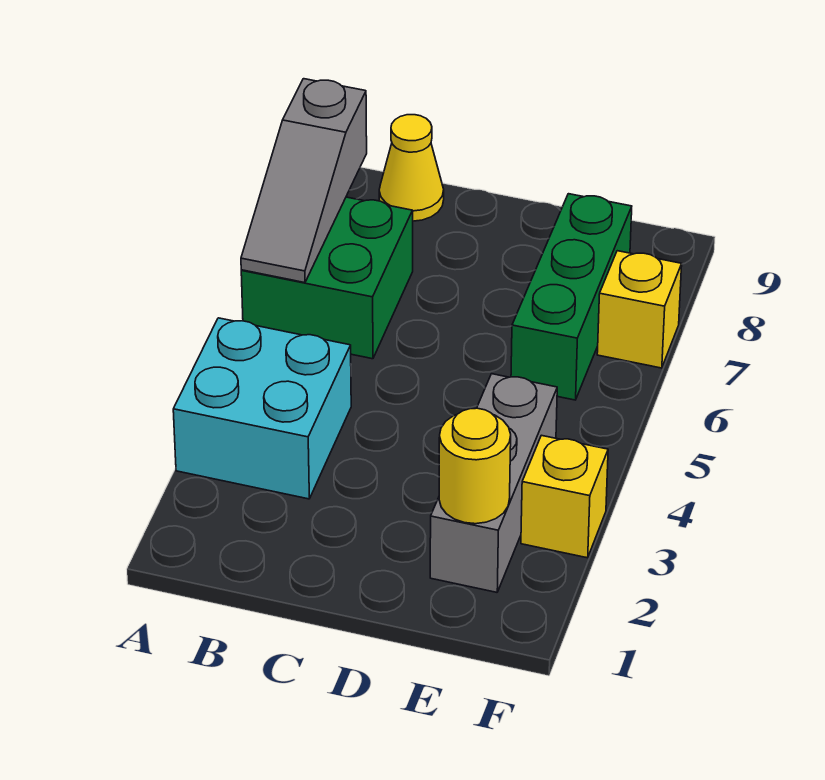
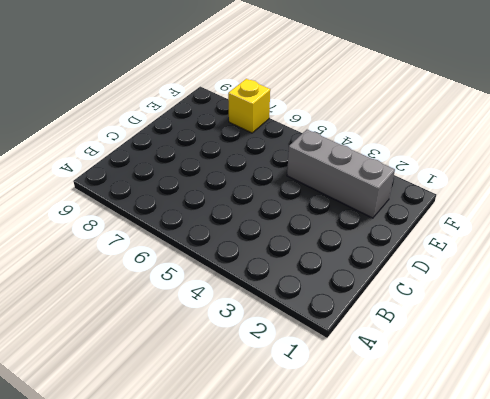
none -> cyan 2x2 brick [173,318,351,499]
none -> green 2x2 brick [241,197,413,359]

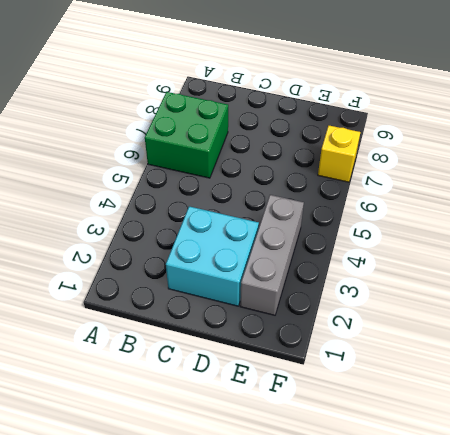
cyan 2x2 brick [166,206,259,306] -> cyan 2x2 brick moved to [173,318,351,499]
none -> yellow 1x1 cone [379,115,444,221]
none -> green 1x3 brick [511,194,632,400]

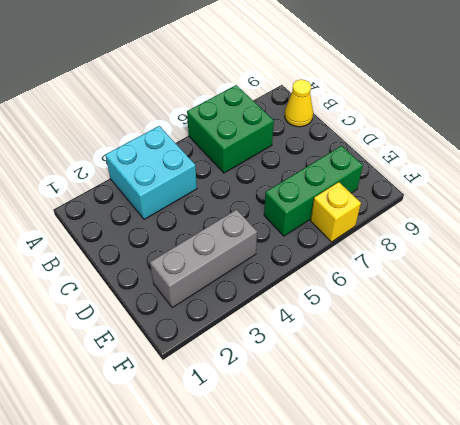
none -> yellow 1x1 brick [521,435,608,558]
none -> grey 1x3 slope [241,79,367,283]

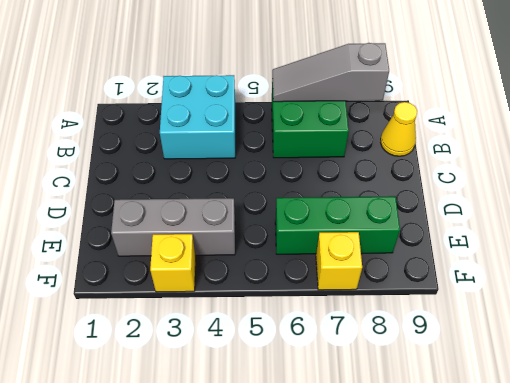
none -> yellow 1x1 round brick [439,408,511,524]

